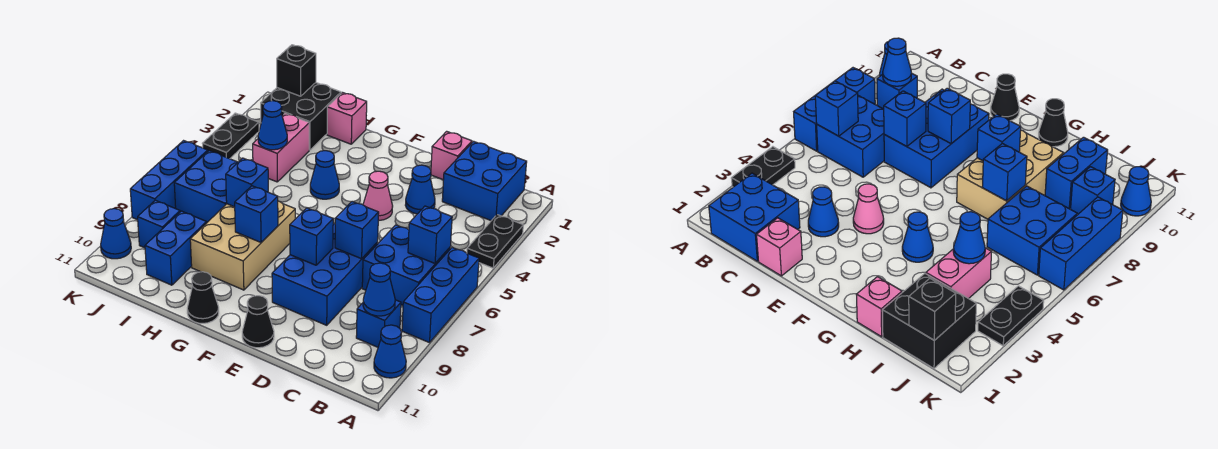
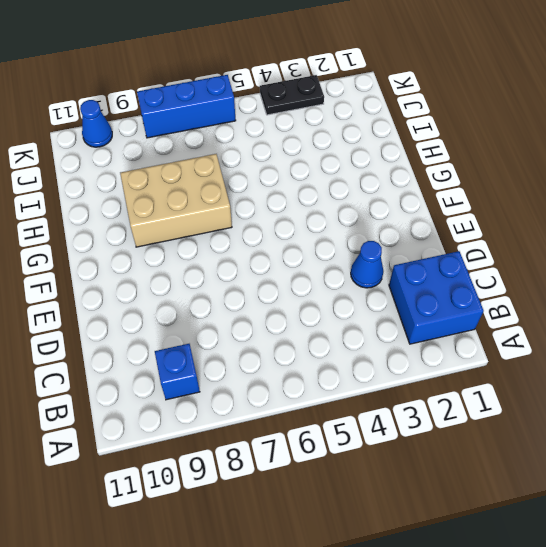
none -> black 1x2 plate [467,215,523,268]
none -> blue 1x3 brick [402,247,479,343]
none -> blue 1x1 cone [374,325,406,378]
none -> blue 2x2 brick [362,225,450,306]

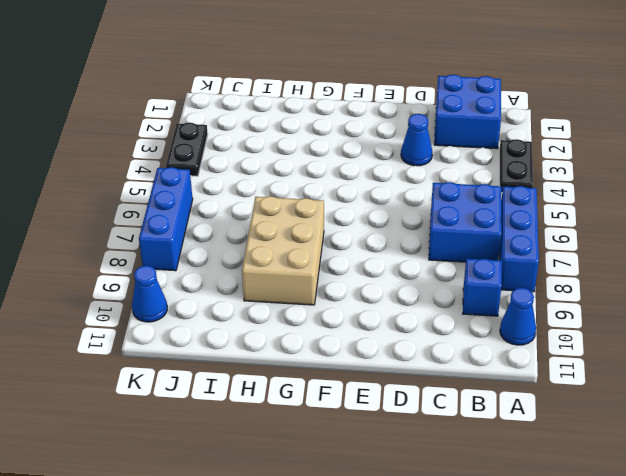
none -> pink 1x1 brick [431,131,472,180]
none -> blue 2x3 brick [272,223,378,325]
none -> pink 1x1 cone [363,171,393,221]
none -> black 1x1 cone [242,296,274,348]

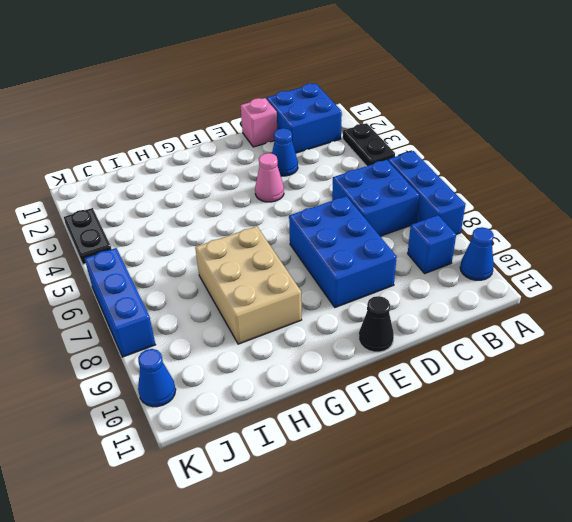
none -> blue 1x1 cone [310,151,339,199]
none -> black 1x1 cone [187,272,219,323]
none -> pink 1x1 brick [327,93,367,144]
none -> black 2x2 brick [261,83,341,150]

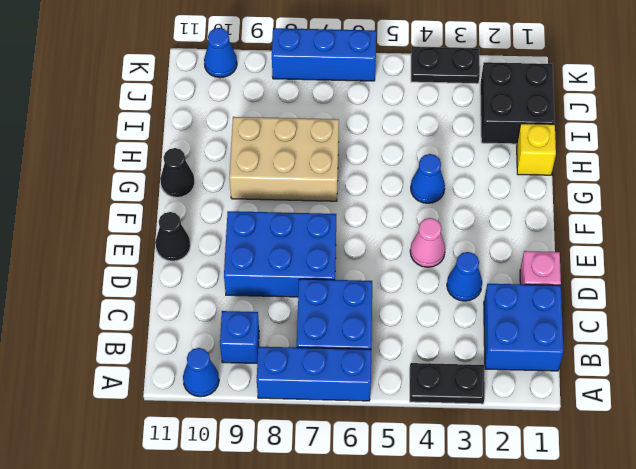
yellow 1x1 brick [517,124,556,175] -> pink 1x1 brick [327,93,367,144]
none -> pink 1x2 brick [253,113,309,182]
none -> blue 2x2 brick [174,151,238,222]
none -> blue 1x2 brick [145,211,207,285]
none -> blue 1x1 brick [138,200,180,248]

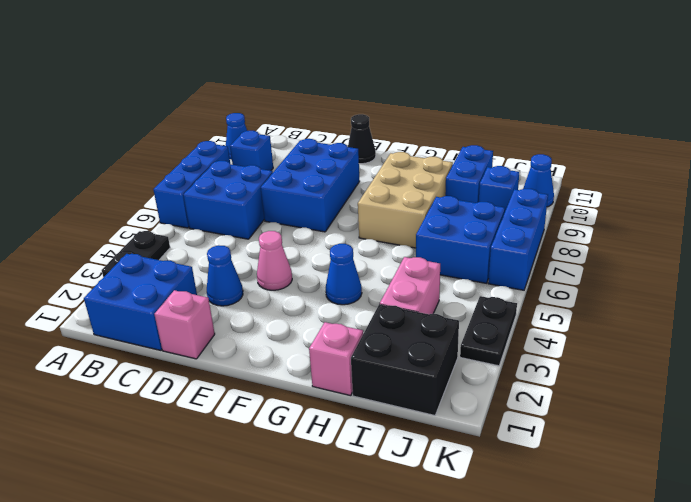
none -> black 1x1 cone [187,272,219,323]
none -> blue 1x1 brick [408,206,452,263]
none -> blue 1x1 cone [363,263,395,316]
none -> blue 1x1 brick [335,201,379,259]

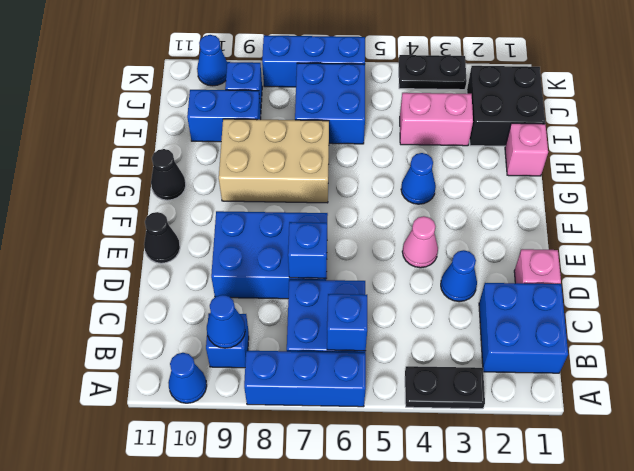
none -> blue 1x1 brick [290,208,333,265]
none -> blue 1x1 brick [235,186,278,242]
none -> blue 1x1 brick [226,158,268,207]
none -> blue 1x1 cone [258,101,287,150]

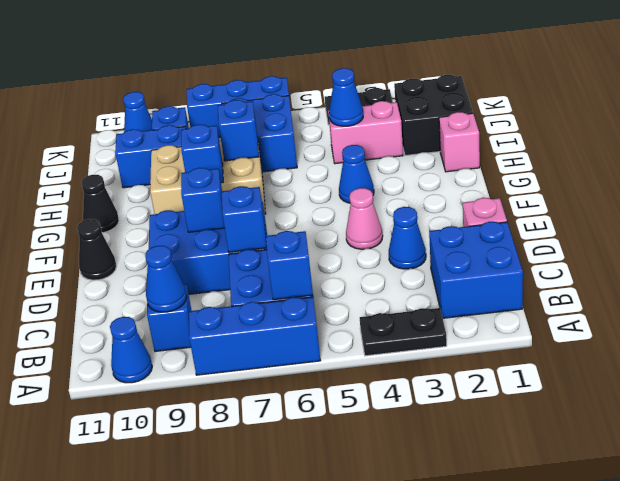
none -> black 1x1 brick [277,45,316,96]

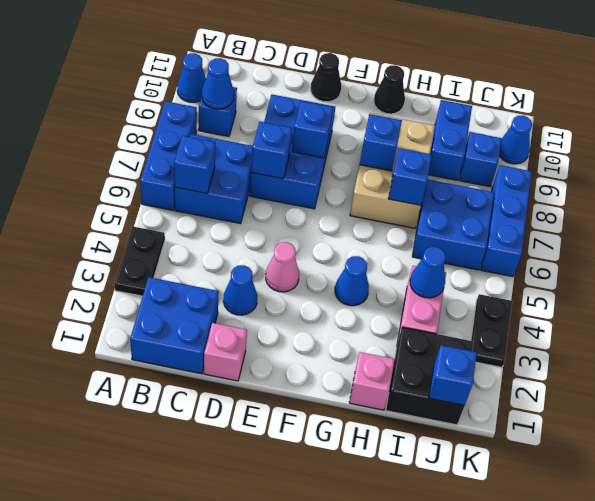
blue 1x1 brick [429,345,477,405] -> black 1x1 brick [277,45,316,96]

